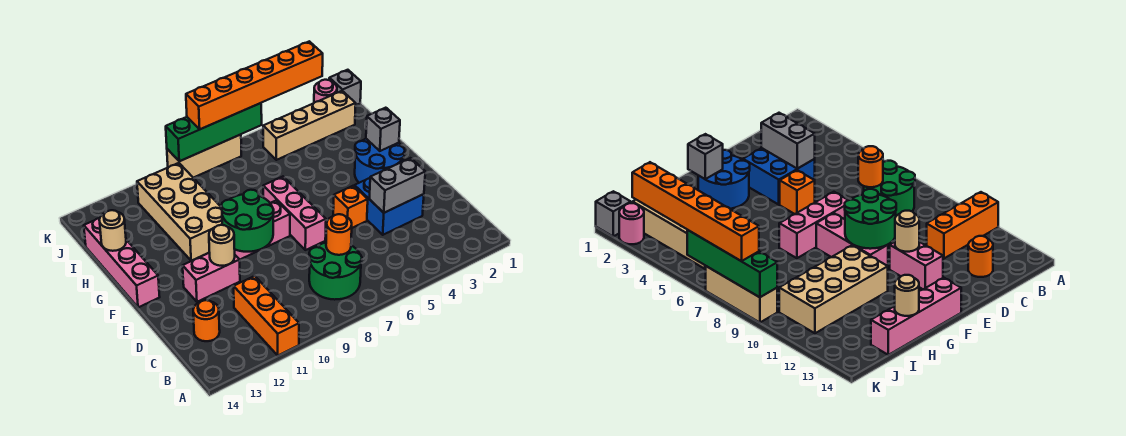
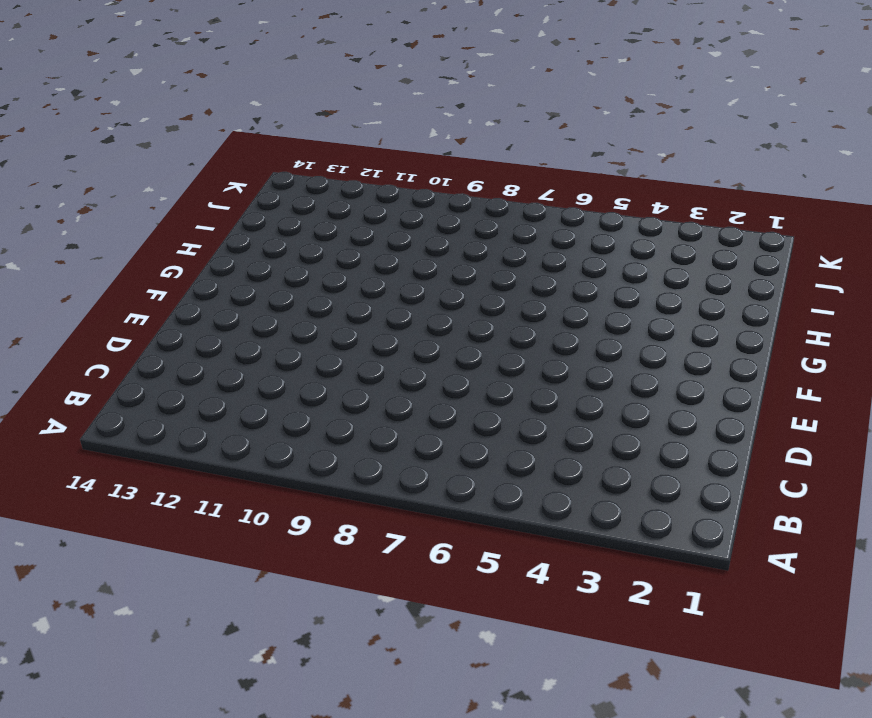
none -> orange 1x3 brick [234,276,299,355]
none -> green 2x2 round brick [309,243,362,300]
none -> orange 1x1 round brick [193,300,220,341]

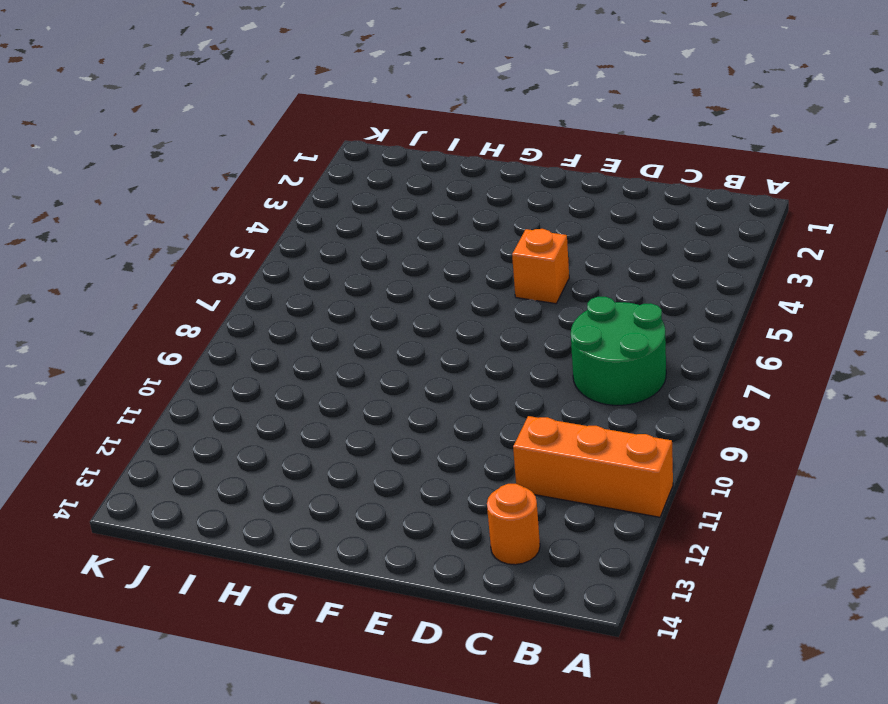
none -> blue 2x2 brick [355,178,424,235]
none -> pink 1x3 brick [263,177,326,250]
none -> pink 1x2 brick [183,253,240,302]

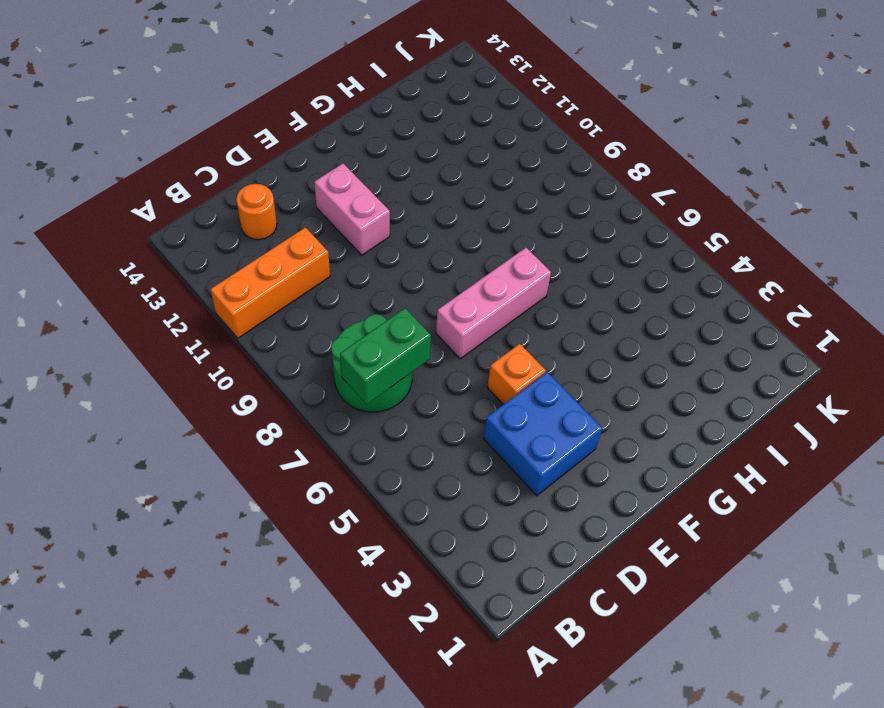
green 1x2 brick [340,308,431,404] -> orange 1x1 round brick [326,214,352,255]
none -> blue 2x2 round brick [355,139,405,183]
none -> pink 1x3 brick [235,200,290,260]
none -> pink 1x4 brick [84,218,160,307]

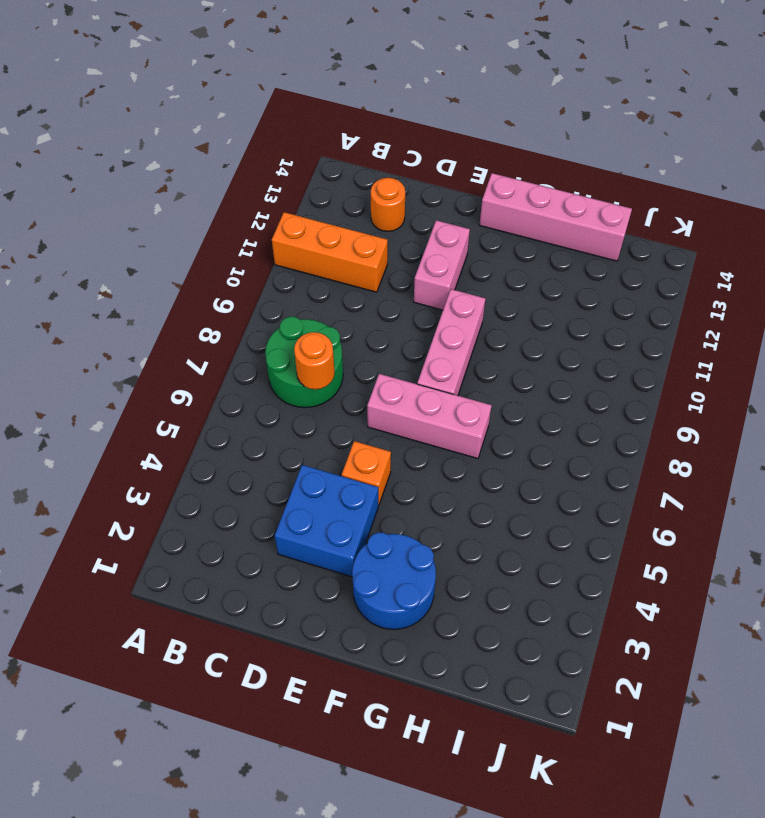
none -> tan 2x4 brick [137,163,222,261]
none -> tan 1x4 brick [263,91,356,160]
none -> grey 1x1 brick [329,70,361,105]

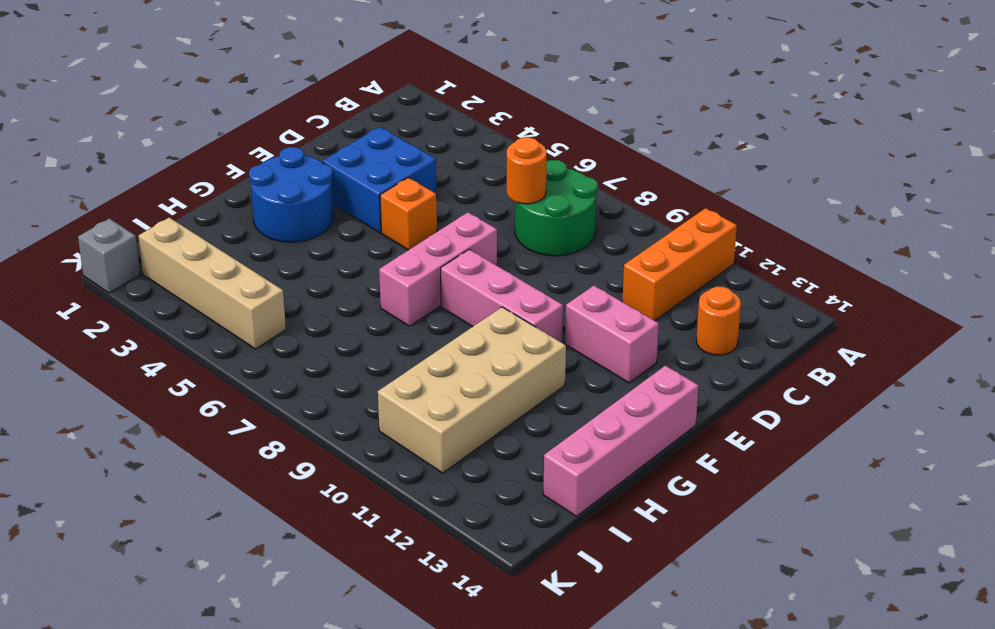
none -> pink 1x1 round brick [314,80,337,103]
none -> tan 1x3 brick [167,135,241,178]
none -> grey 1x2 brick [369,158,425,213]

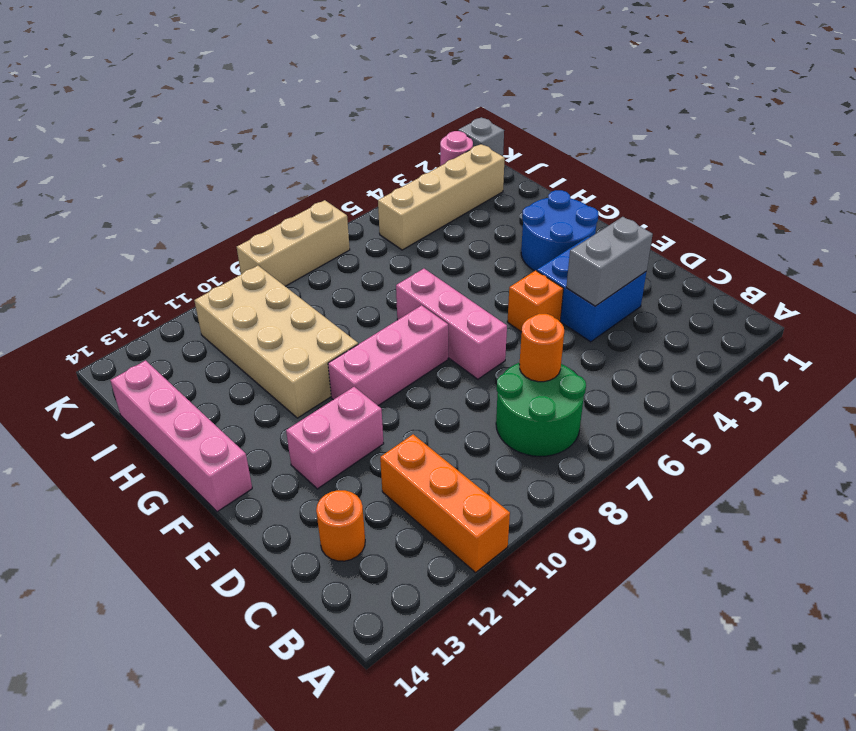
none -> green 2x2 round brick [221,190,274,252]
none -> tan 1x1 round brick [209,225,235,266]
none -> grey 1x1 brick [366,108,400,151]

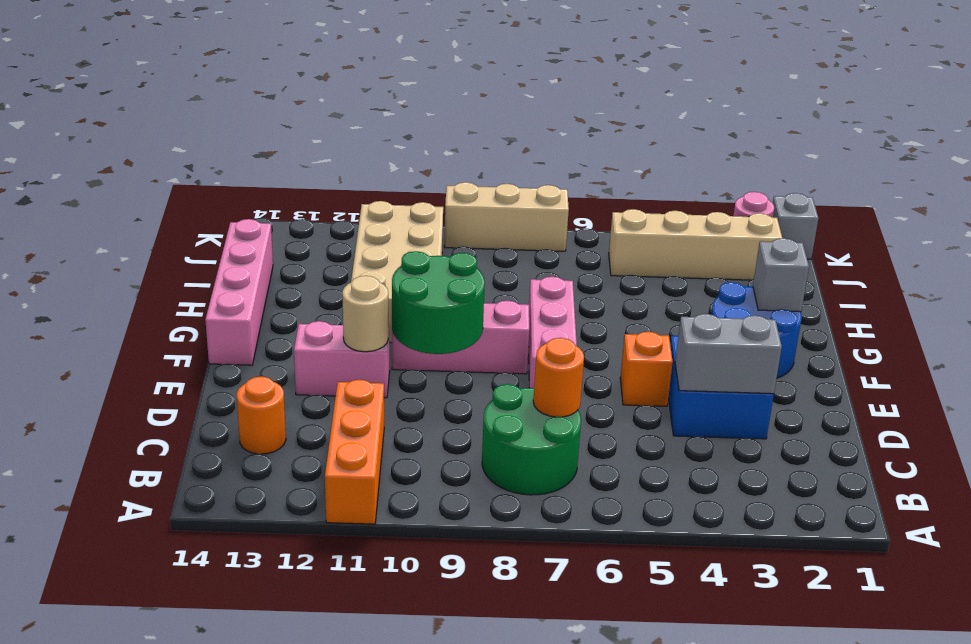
none -> tan 1x1 round brick [99,210,126,251]
none -> green 1x4 brick [166,103,262,161]
none -> orange 1x6 brick [186,41,323,129]

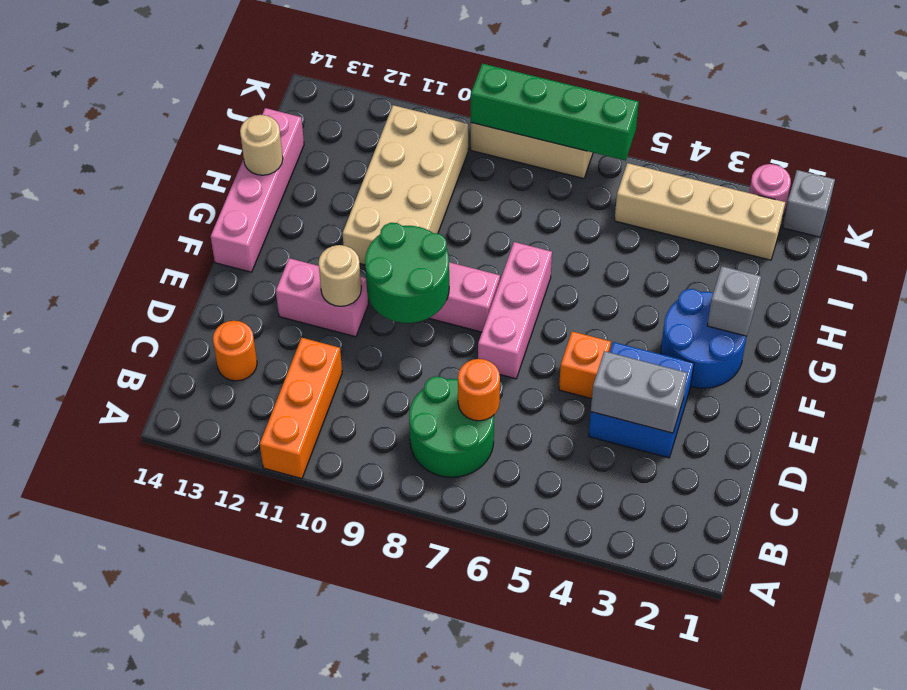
none -> orange 1x6 brick [186,41,323,129]

